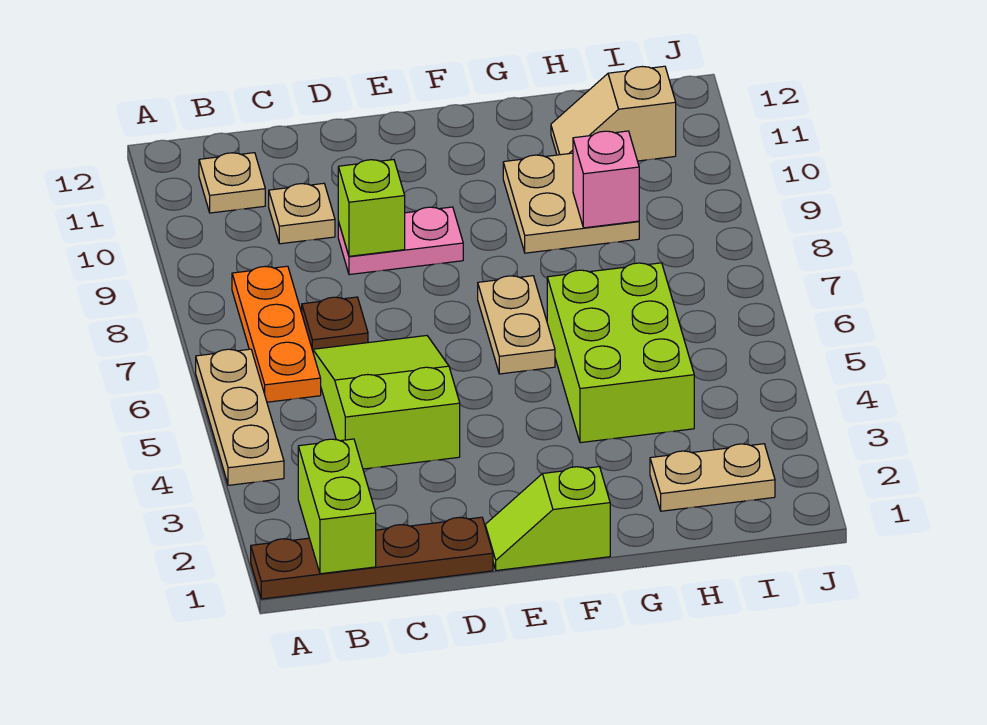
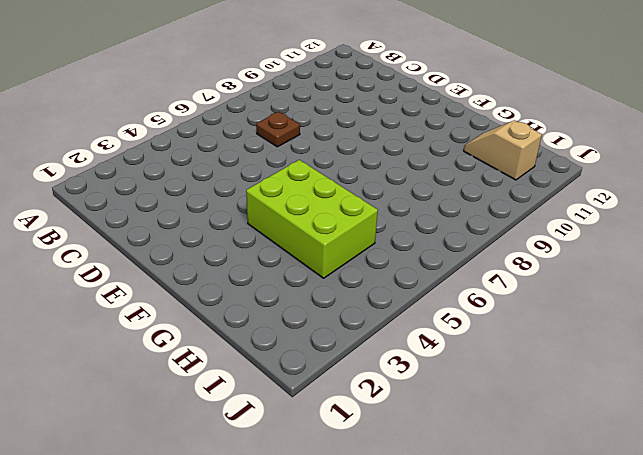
lime 2x3 brick [246,160,378,278] -> lime 2x3 brick turned to [547,263,694,443]
none -> brown 1x4 plate [251,517,493,599]
none -> tan 1x3 plate [196,349,284,485]
none -> orange 1x3 plate [232,266,321,402]

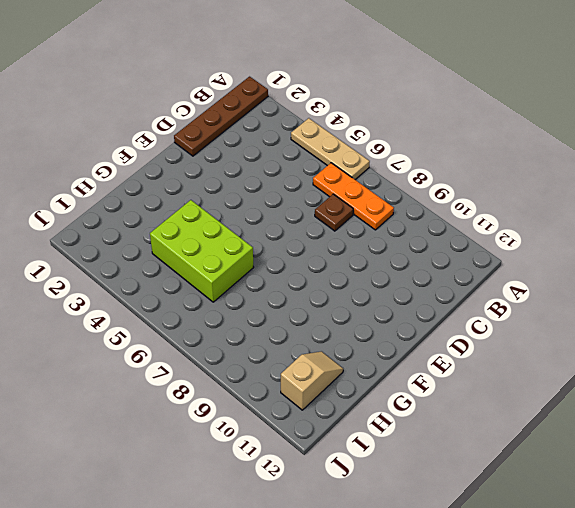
none -> tan 1x1 plate [199,153,265,213]
none -> lime 2x3 slope [313,336,460,469]
none -> tan 1x1 plate [269,183,335,244]

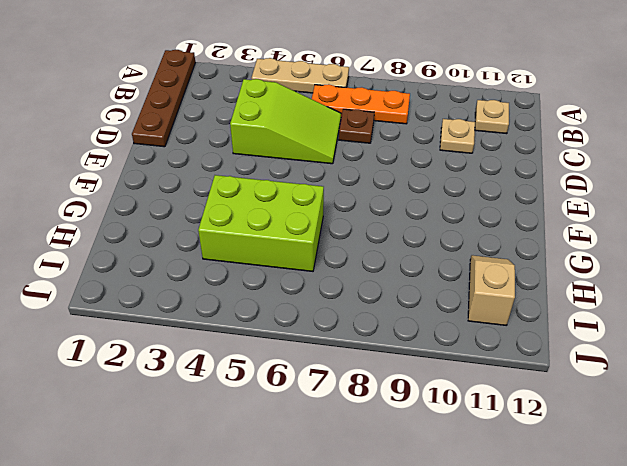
none -> pink 1x2 plate [338,207,463,275]
none -> lime 1x2 slope [485,467,610,571]
none -> tan 1x2 plate [478,276,555,374]

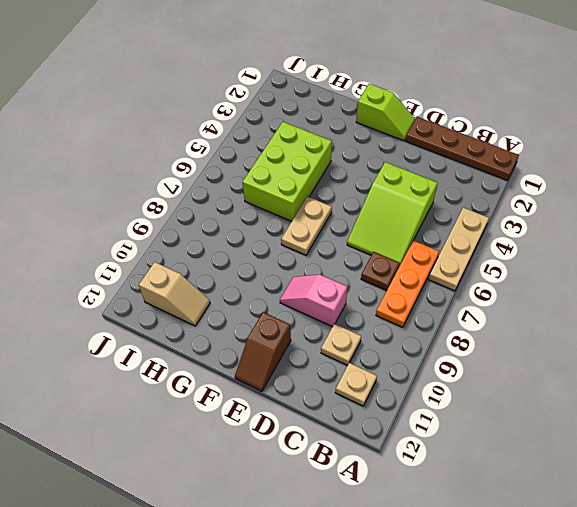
pink 1x2 slope [280,274,347,327] -> pink 1x2 plate [338,207,463,275]
brown 1x2 slope [235,312,291,392] -> none
none -> tan 2x2 plate [503,153,639,253]
none -> tan 1x2 plate [650,444,775,511]
none -> lime 1x2 brick [298,439,376,574]

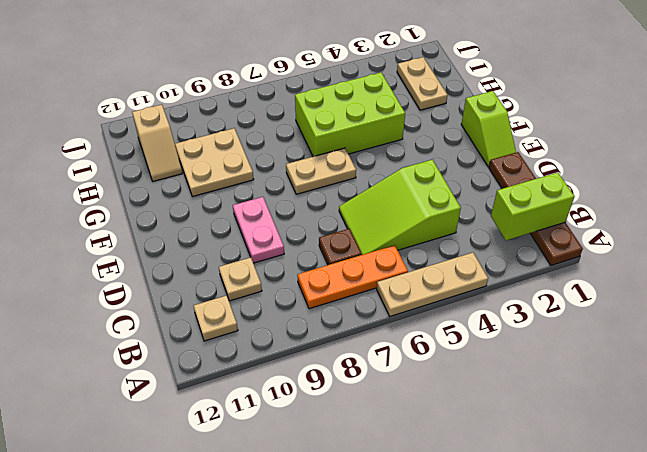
none -> lime 1x1 brick [338,160,405,256]
none -> pink 1x1 brick [573,131,639,228]

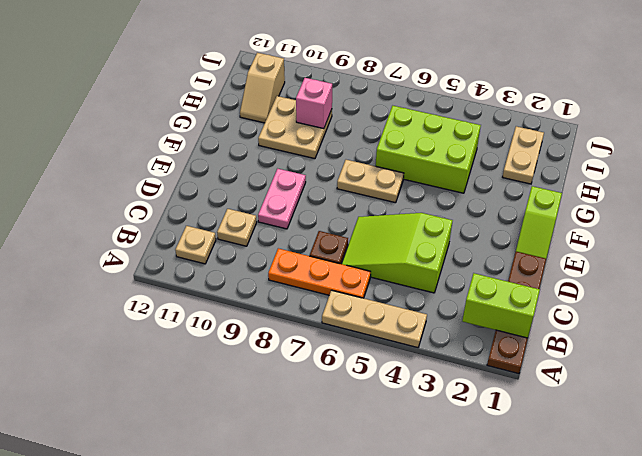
none -> lime 1x1 brick [338,160,405,256]

